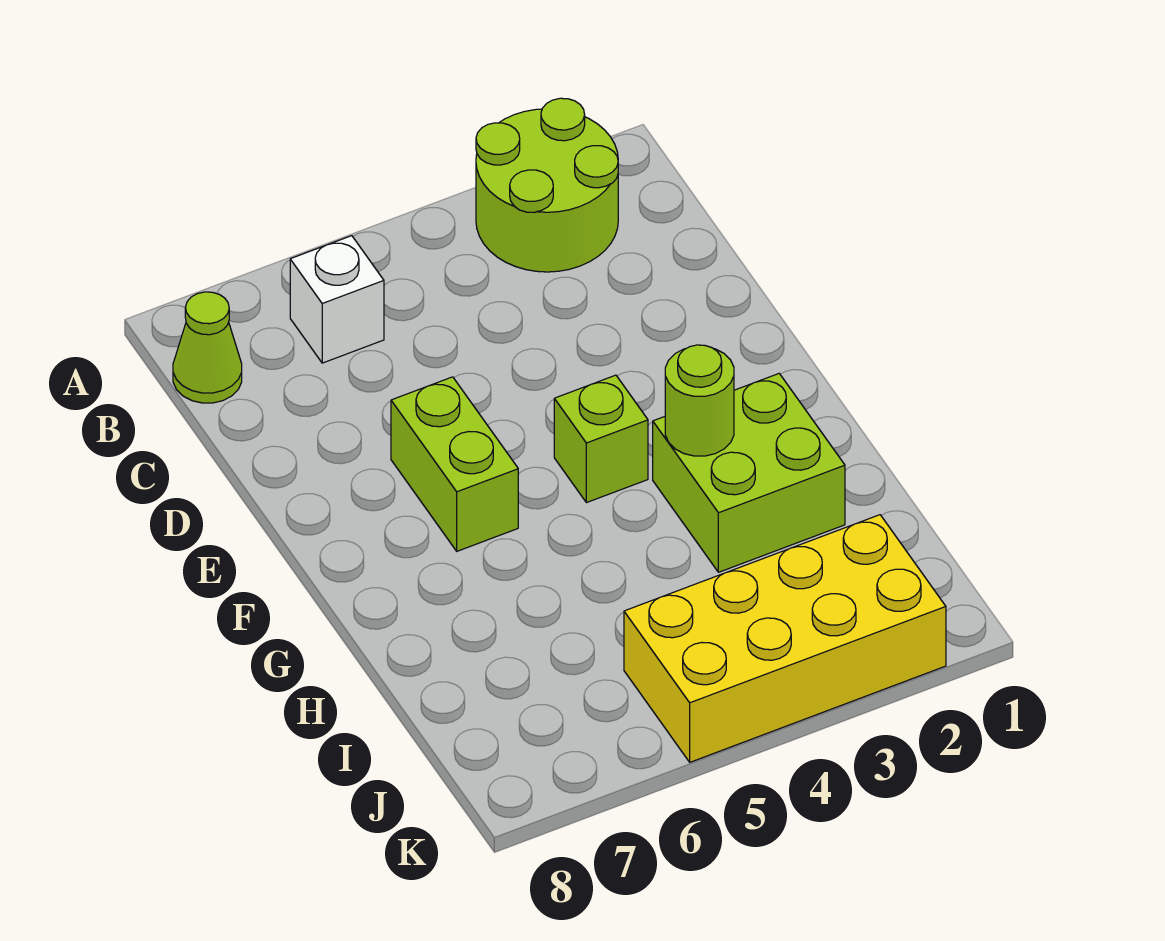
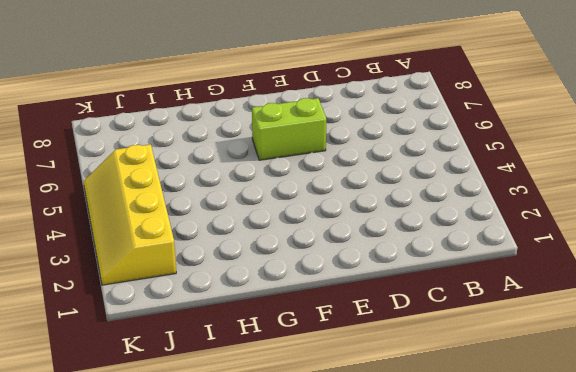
yellow 2x4 slope [84,144,176,285] -> yellow 2x4 brick [624,515,946,762]
none -> lime 2x2 round brick [476,98,618,272]
none -> white 1x1 brick [290,236,384,363]

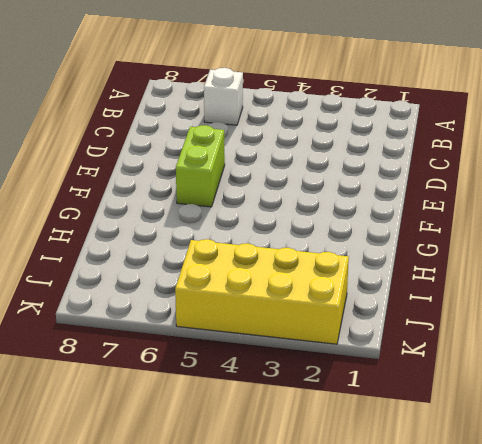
none -> lime 2x2 round brick [476,98,618,272]
none -> lime 1x1 cone [173,292,242,403]

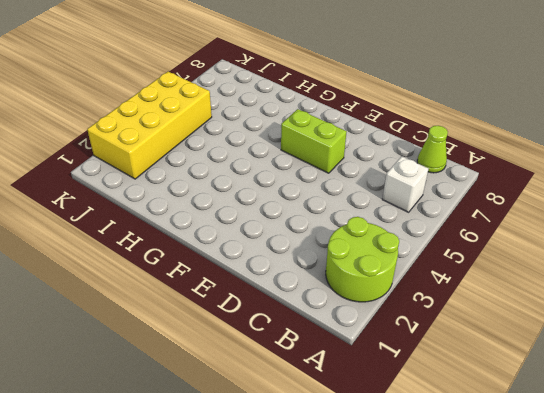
none -> lime 1x1 brick [554,375,648,503]
none -> lime 2x2 brick [653,374,845,572]

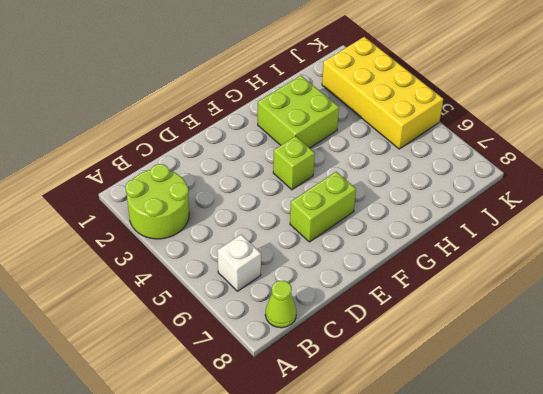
none -> lime 1x1 round brick [665,345,734,456]

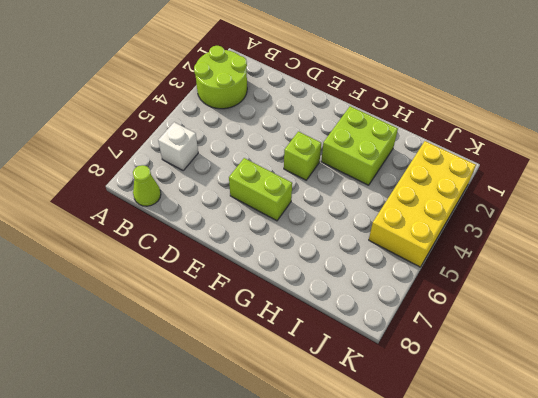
none -> lime 1x1 round brick [665,345,734,456]

